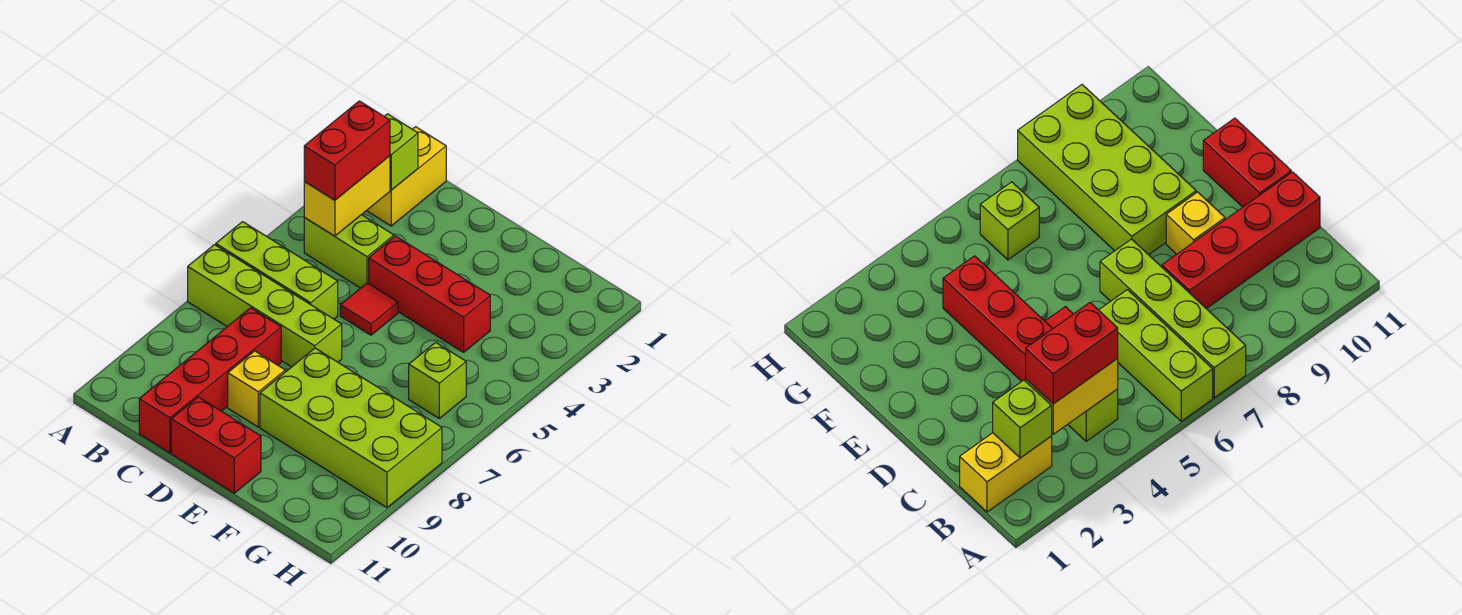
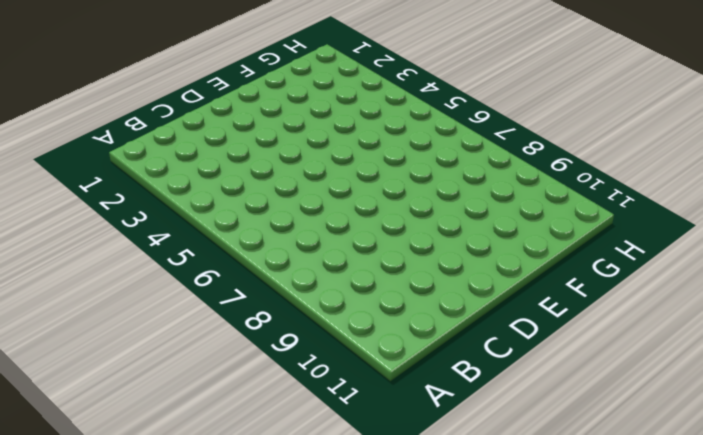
none -> lime 1x3 brick [216,222,338,319]
none -> lime 1x4 brick [188,245,342,367]
none -> yellow 1x2 brick [367,127,446,226]

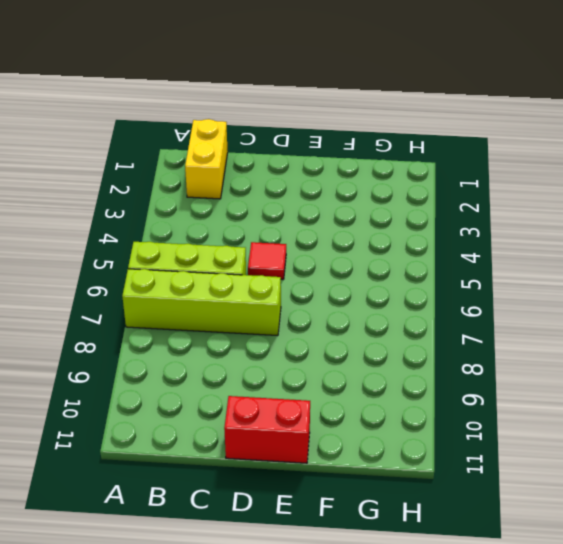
none -> lime 1x2 brick [304,215,394,288]
none -> red 1x4 brick [139,308,281,453]
none -> red 1x3 brick [369,236,490,352]

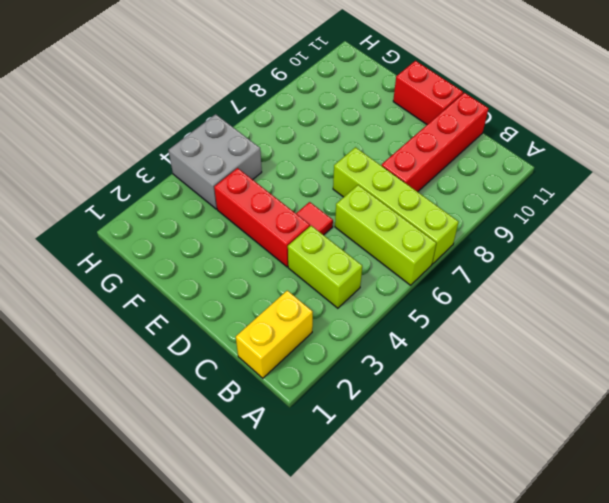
grey 2x2 brick [168,114,262,209] -> none
none -> yellow 1x1 brick [228,351,285,427]
none -> lime 2x4 brick [260,348,442,508]
none -> lime 1x1 brick [409,342,466,418]

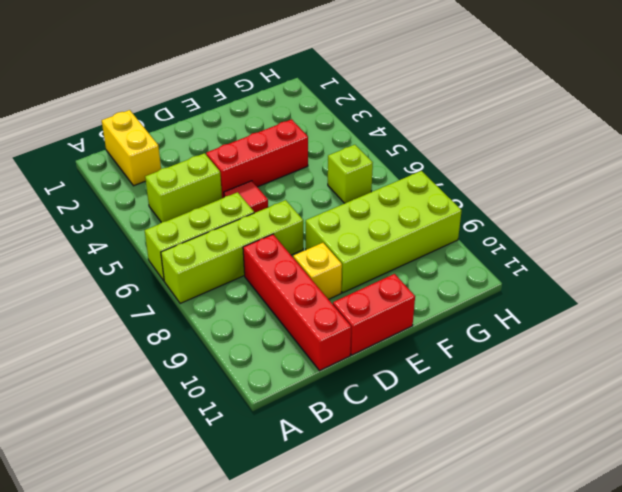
none -> lime 1x1 brick [384,114,418,190]
none -> yellow 1x2 brick [304,156,390,236]
none -> red 1x2 brick [304,101,390,200]

